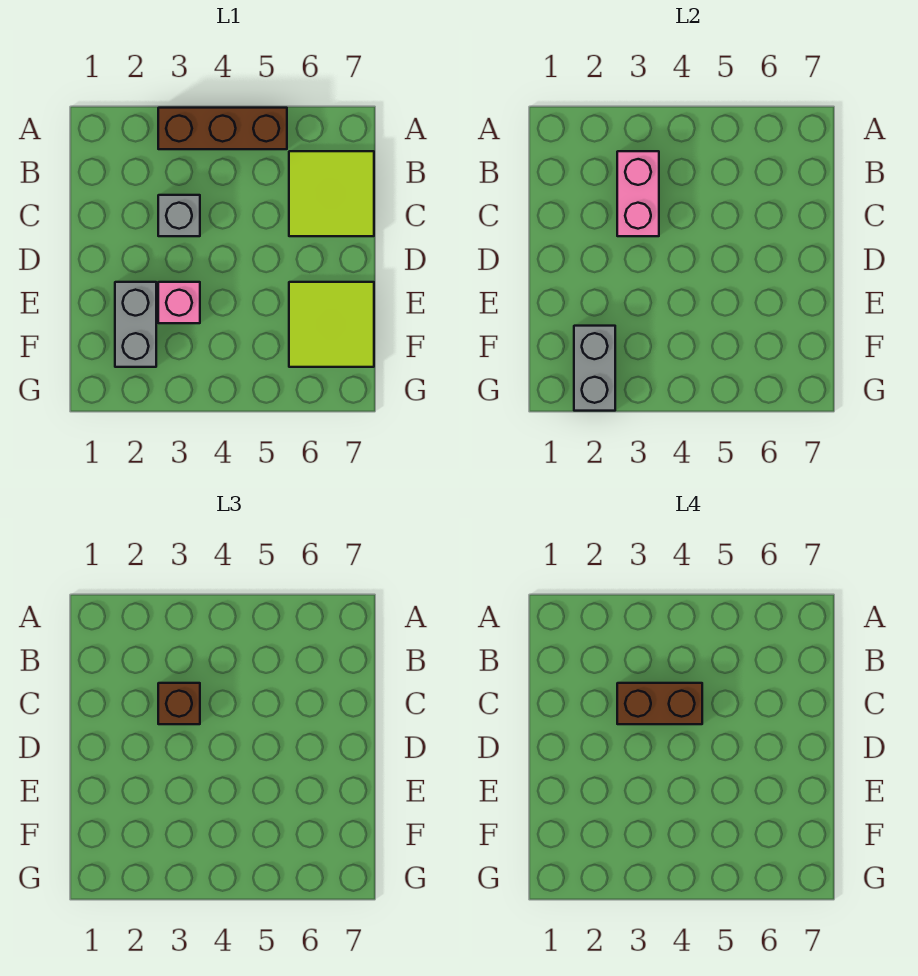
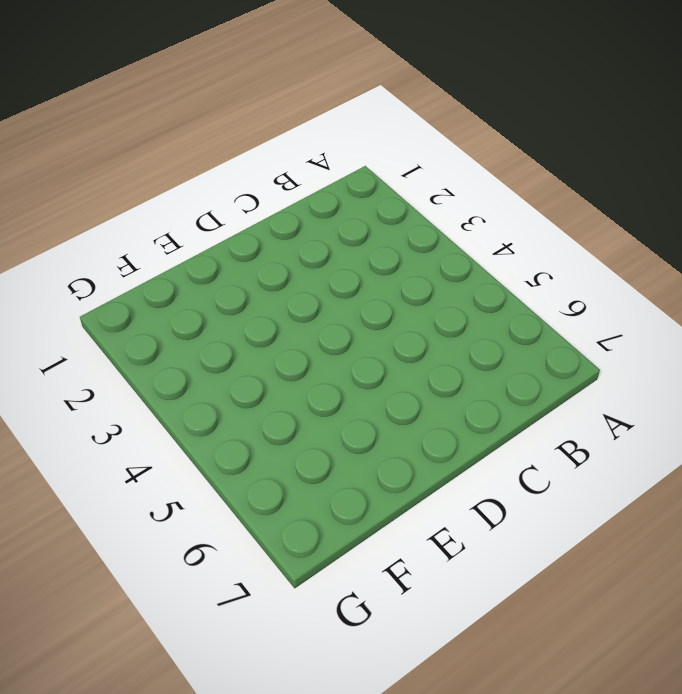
none -> brown 1x3 brick [158,108,287,149]
none -> lime 2x2 tile [289,151,374,236]

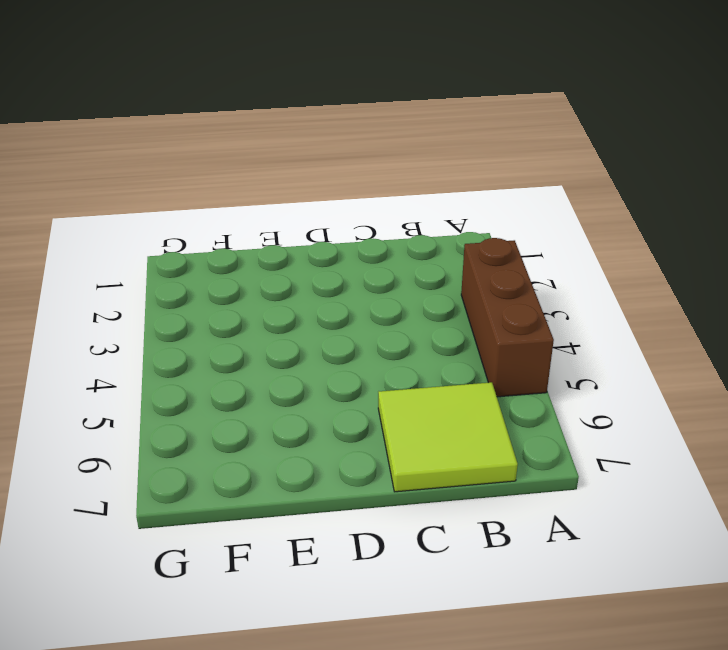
none -> grey 1x1 brick [158,195,200,236]
none -> grey 1x2 brick [115,282,156,367]

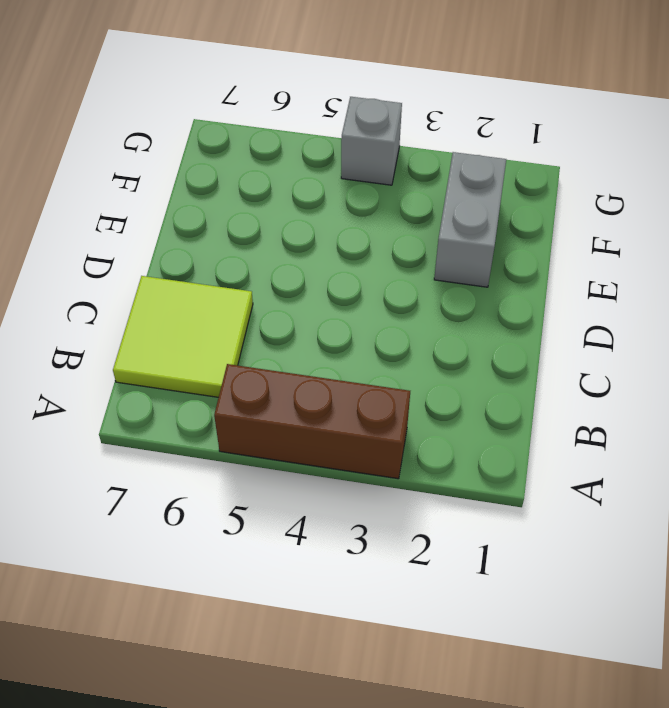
grey 1x1 brick [341,97,402,185] -> grey 1x1 brick moved to [158,195,200,236]
none -> pink 1x1 brick [158,282,200,323]
none -> lime 2x2 tile [289,282,374,367]

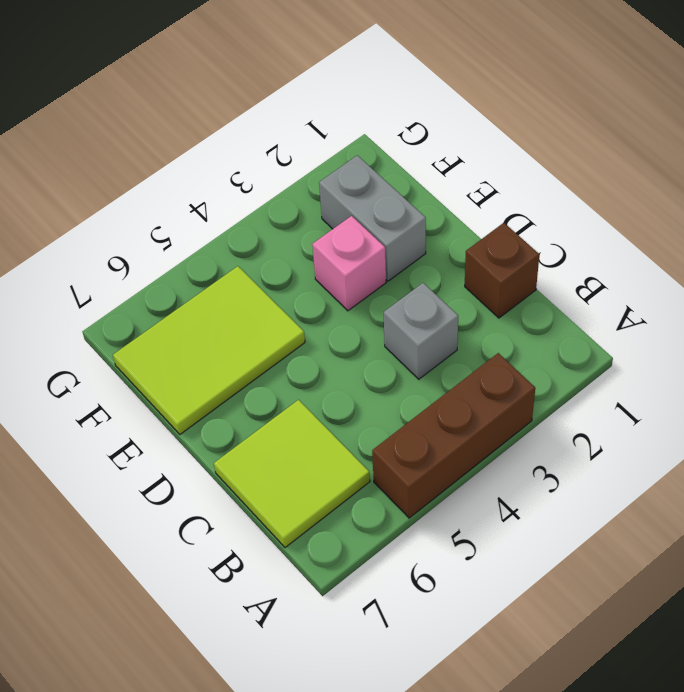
brown 1x1 brick [465,223,539,318] -> brown 1x1 brick moved to [158,683,200,724]
lime 2x3 tile [113,266,305,434] -> lime 2x2 tile [289,282,374,367]
none -> pink 1x2 brick [617,151,659,236]
none -> grey 1x2 brick [574,326,615,411]

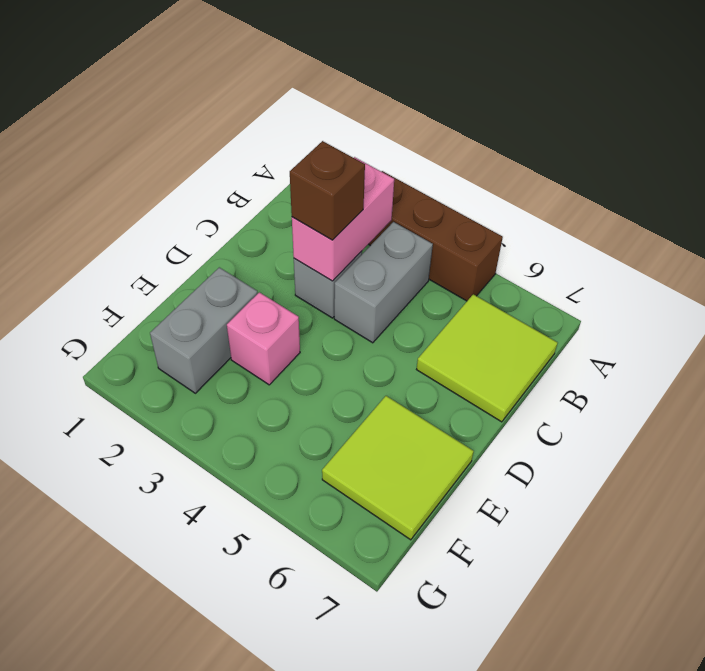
grey 1x2 brick [334,222,433,343] -> grey 1x2 brick moved to [574,326,615,411]
none -> brown 1x2 brick [617,683,702,724]

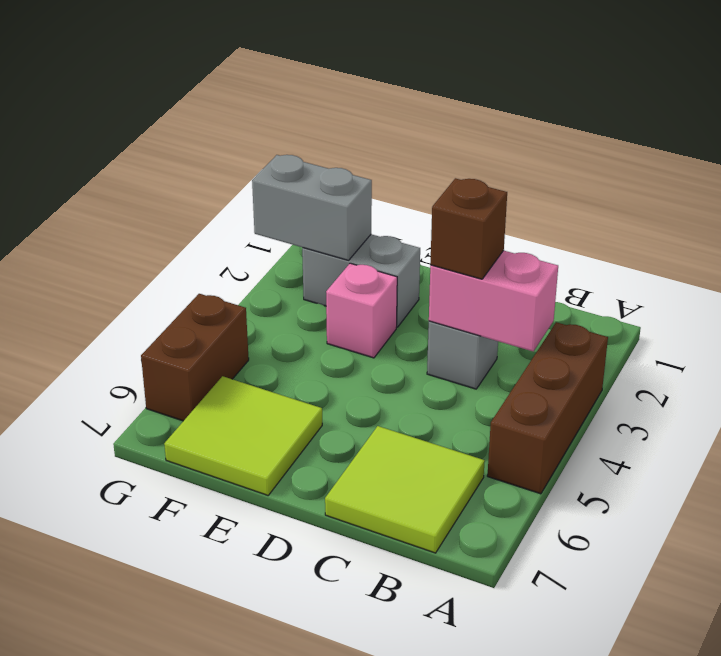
brown 1x2 brick [141,294,249,421] -> brown 1x2 brick moved to [617,683,702,724]

